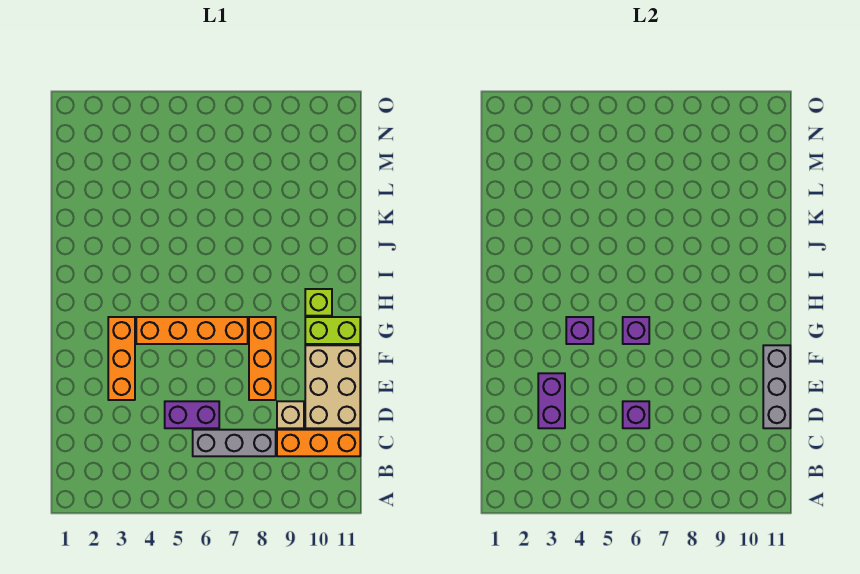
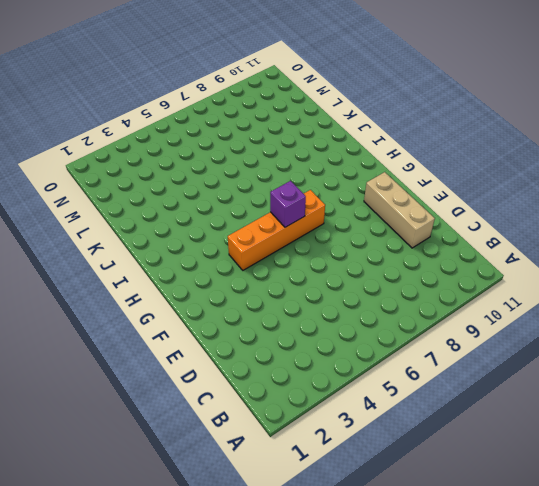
tan 1x3 brick [364,172,435,248] -> tan 2x3 brick [305,345,360,428]
none -> grey 1x3 brick [193,430,276,456]
none -> orange 1x3 brick [277,430,360,456]
none -> purple 1x2 brick [165,401,219,428]

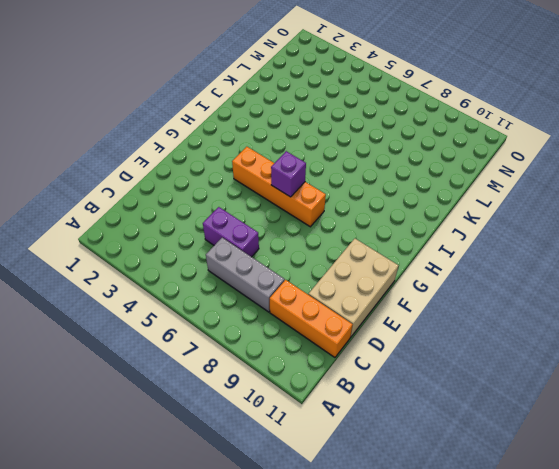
none -> tan 1x1 brick [277,401,304,428]
none -> orange 1x3 brick [108,317,135,400]
none -> orange 1x3 brick [249,317,276,400]

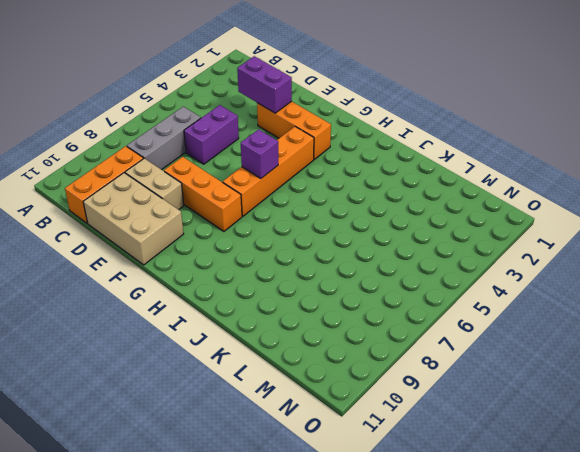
tan 1x2 brick [125,158,184,210] -> tan 1x1 brick [277,401,304,428]
none -> lime 1x2 brick [305,317,360,344]
none -> lime 1x1 brick [305,289,332,316]
none -> purple 1x1 brick [623,401,649,428]

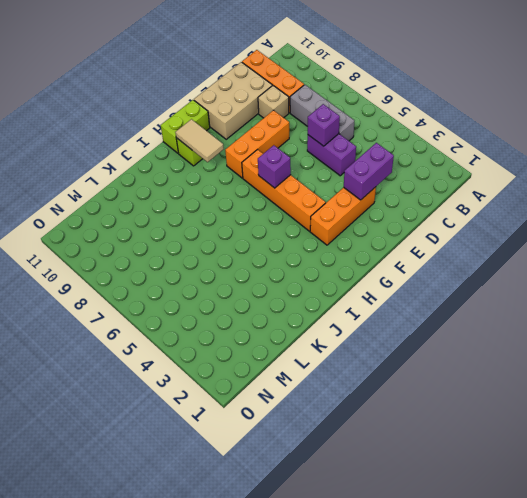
lime 1x2 brick [161,100,210,153] -> lime 1x2 brick turned to [305,317,360,344]
tan 1x2 tile [175,119,224,162] -> none
none -> grey 1x3 brick [763,345,790,428]
none -> purple 1x1 brick [566,317,593,344]

